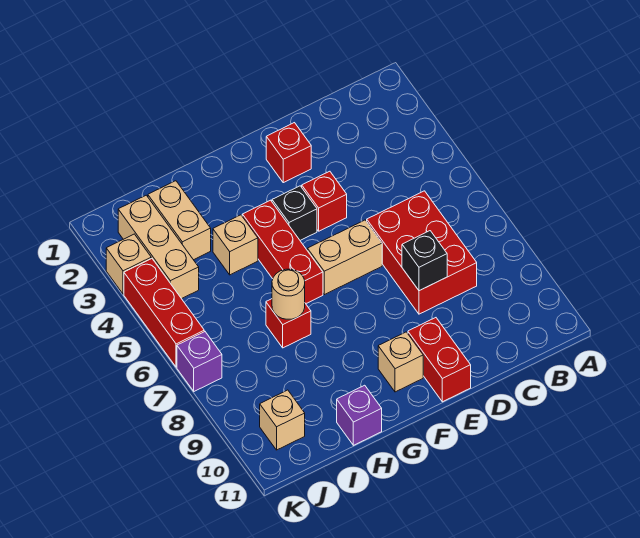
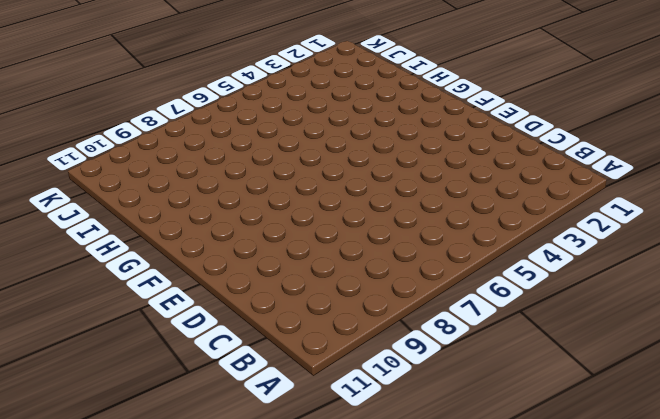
none -> red 2x3 brick [367,191,477,314]
none -> red 1x1 brick [266,123,311,183]
none -> red 1x1 brick [302,171,347,231]

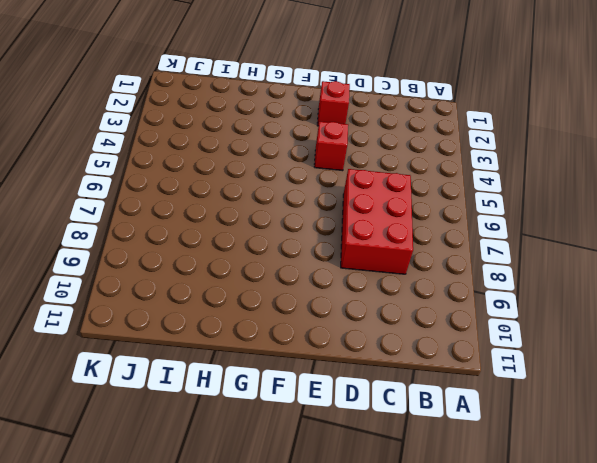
none -> tan 1x2 brick [307,220,382,295]
none -> red 1x2 brick [408,318,471,402]
none -> black 1x1 brick [272,186,317,240]

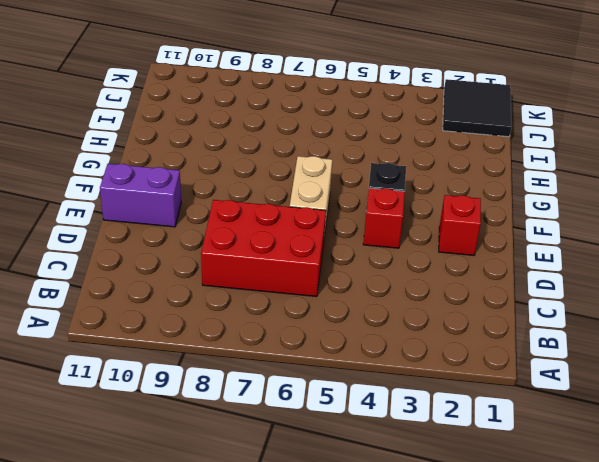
purple 1x2 brick [100,164,181,227] -> red 1x2 brick [408,318,471,402]
black 2x2 tile [443,79,512,137] -> tan 1x3 brick [118,195,199,299]
none -> tan 1x1 brick [378,332,423,392]
none -> red 1x3 brick [242,200,323,303]
none -> tan 1x1 brick [213,215,258,275]

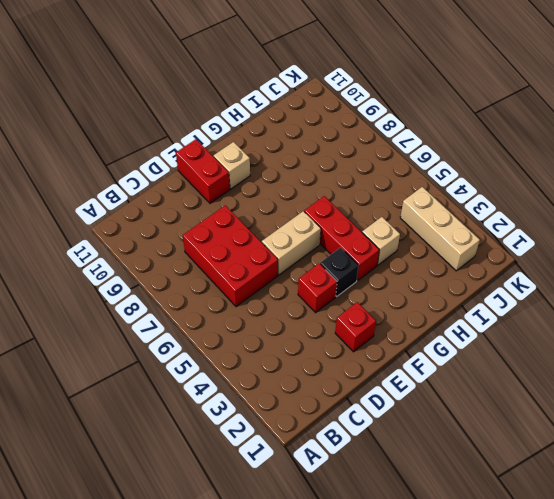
none -> red 1x1 brick [266,299,311,348]
none -> purple 1x1 brick [337,385,382,445]
none -> tan 1x2 brick [148,181,211,260]

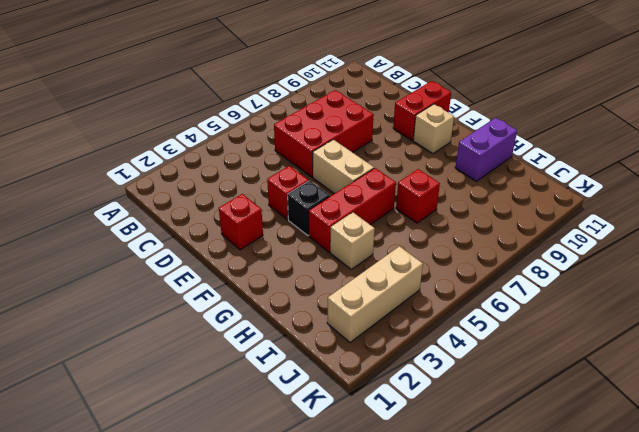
purple 1x2 brick [455,118,517,181] -> purple 1x1 brick [337,385,382,445]
none -> tan 1x2 brick [148,181,211,260]
none -> tan 1x1 brick [260,390,305,450]
none -> tan 1x1 brick [106,234,151,294]

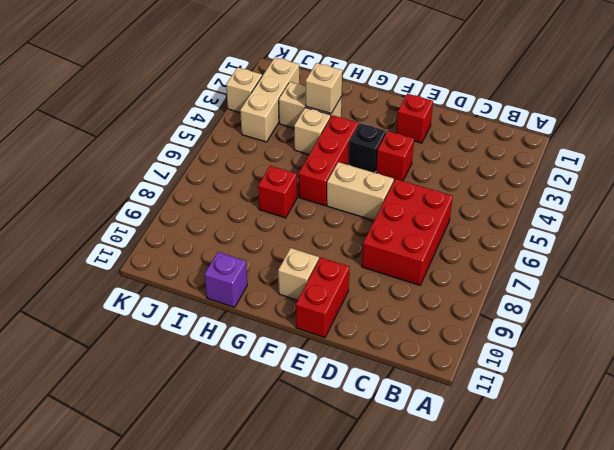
tan 1x2 brick [279,82,342,128] -> tan 1x2 brick turned to [148,181,211,260]
tan 1x1 brick [306,63,342,113] -> tan 1x1 brick moved to [260,390,305,450]
none -> red 1x3 brick [124,258,204,367]
none -> purple 1x1 brick [177,332,222,391]
none -> black 1x1 brick [402,231,447,291]

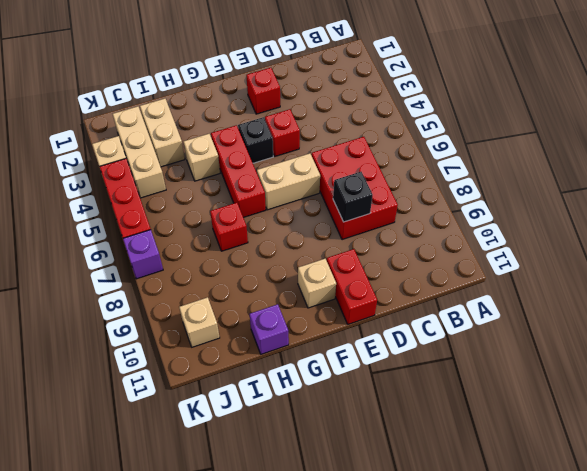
none -> tan 1x1 round brick [272,269,305,319]

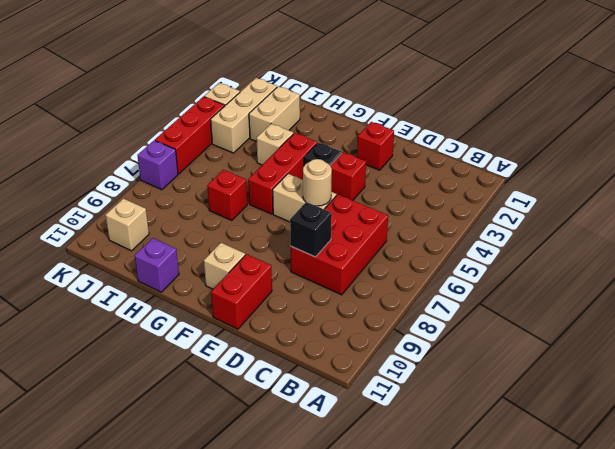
tan 1x1 round brick [303,159,332,206] -> tan 1x1 round brick moved to [272,269,305,319]

